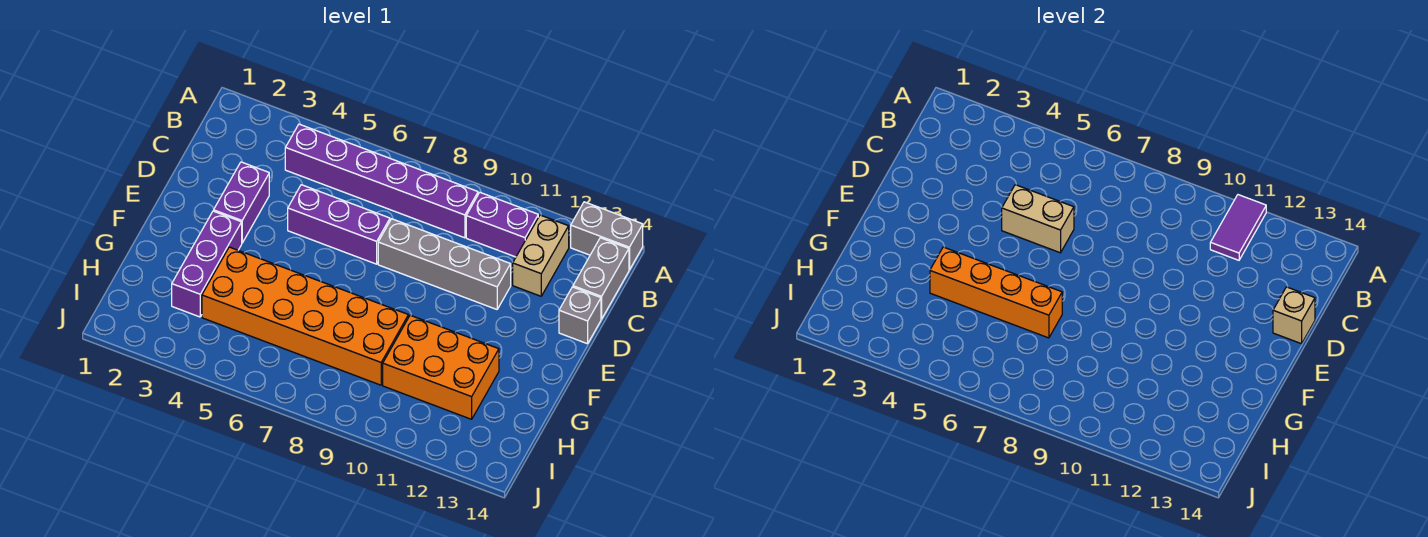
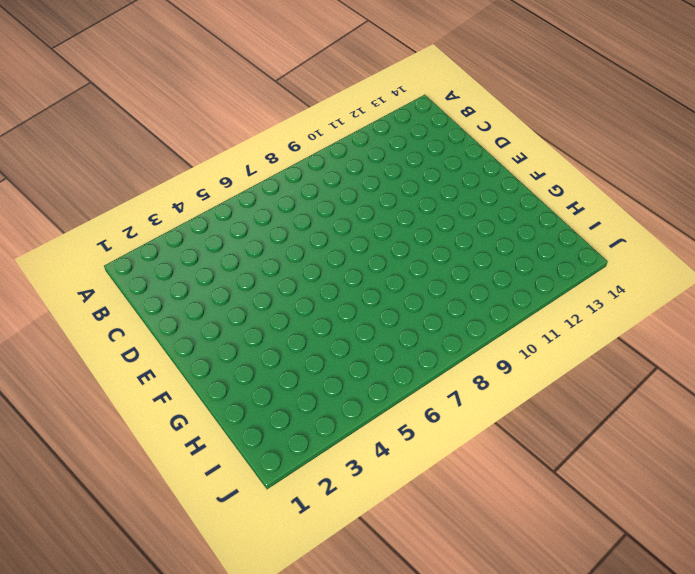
none -> grey 1x2 brick [571,202,643,270]
none -> purple 1x6 brick [285,124,478,238]
none -> purple 1x2 brick [466,193,538,257]

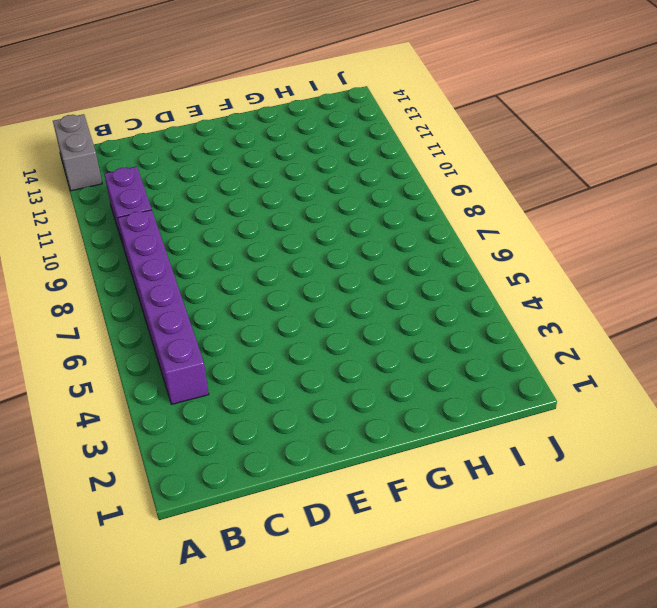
none -> tan 1x2 brick [513,215,569,296]
none -> grey 1x2 brick [573,238,629,319]
none -> purple 1x2 brick [214,162,269,243]

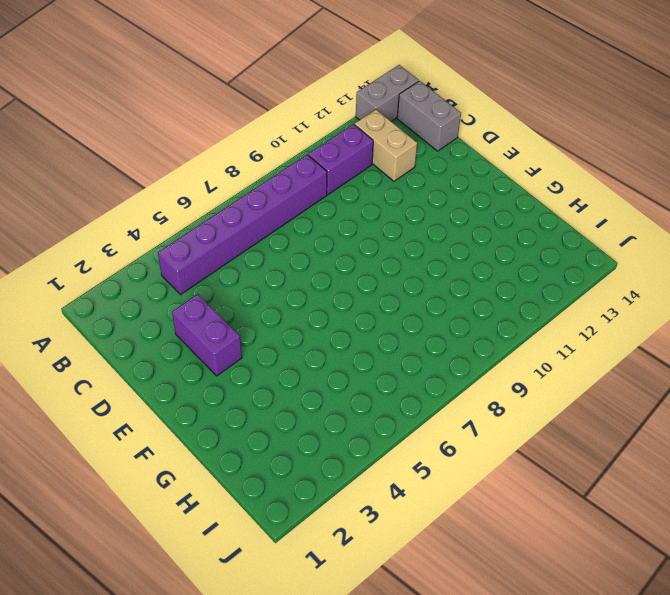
none -> purple 1x3 brick [288,185,390,264]
none -> grey 1x4 brick [378,219,511,309]
none -> grey 1x1 brick [559,287,601,344]

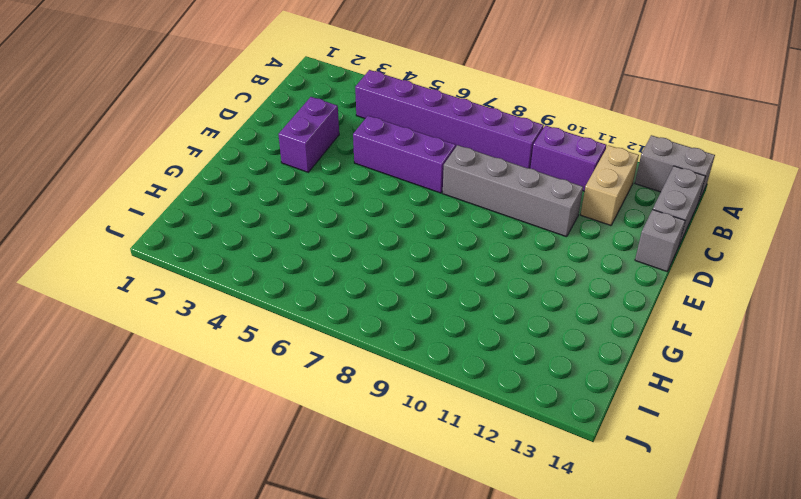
none -> purple 1x3 brick [172,211,242,317]
none -> orange 2x6 brick [202,247,408,385]
none -> orange 2x3 brick [383,315,499,419]

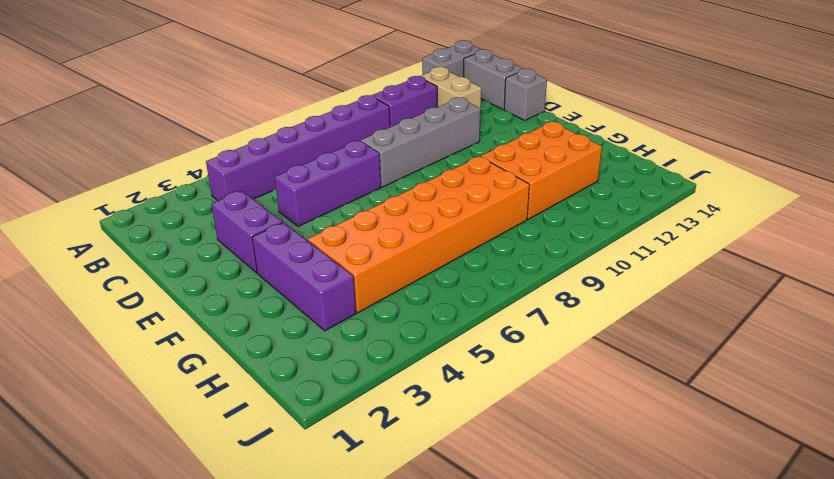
none -> purple 1x2 tile [1210,195,1266,260]
none -> tan 1x2 brick [1002,185,1074,253]
none -> tan 1x1 brick [1273,287,1315,344]

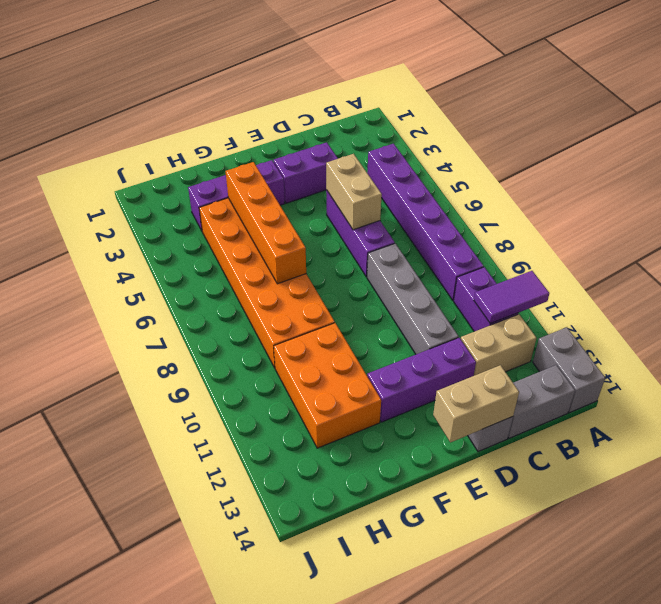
purple 1x3 brick [367,338,476,422] -> none
tan 1x2 brick [433,365,519,442] -> tan 1x1 brick [1273,287,1315,344]

